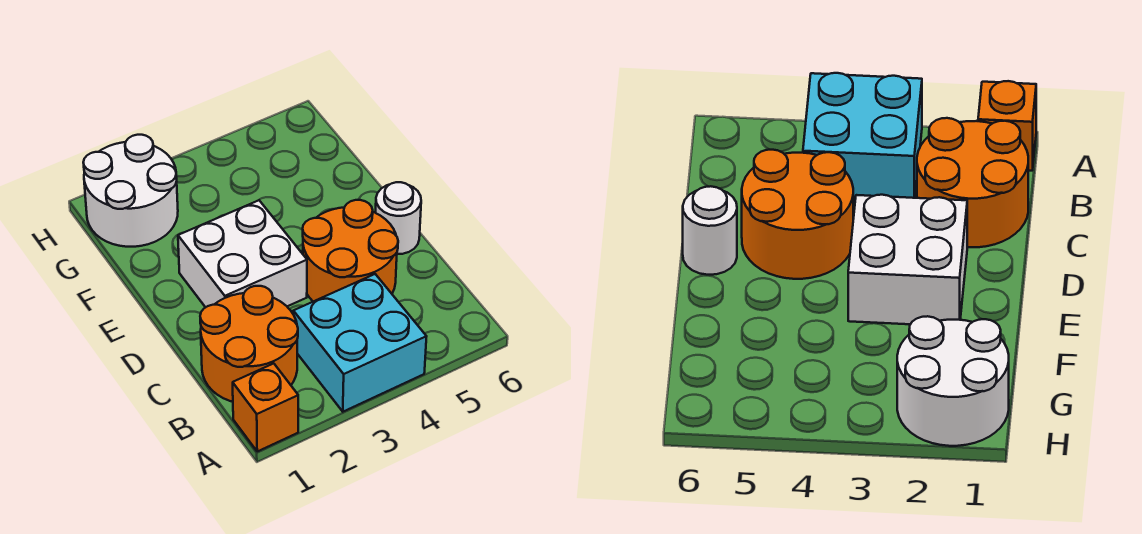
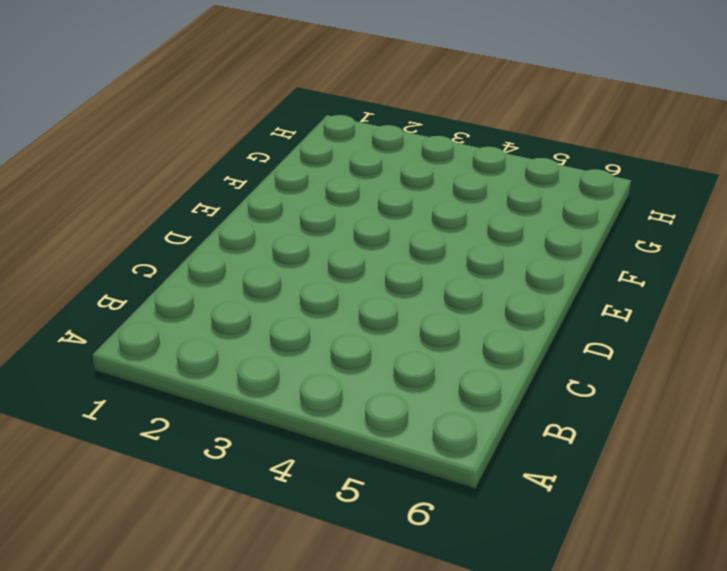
none -> orange 1x1 brick [233,363,298,451]
none -> cyan 2x2 brick [293,274,427,412]

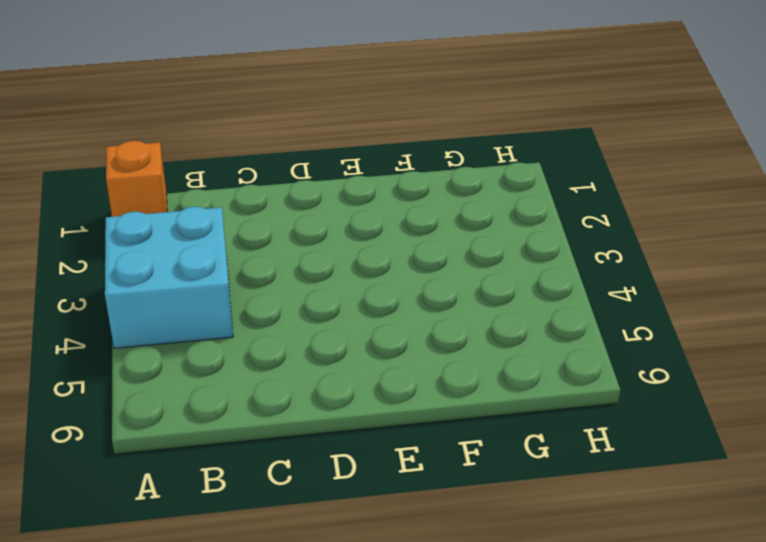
none -> orange 2x2 round brick [200,286,298,402]
none -> orange 2x2 round brick [303,200,398,302]

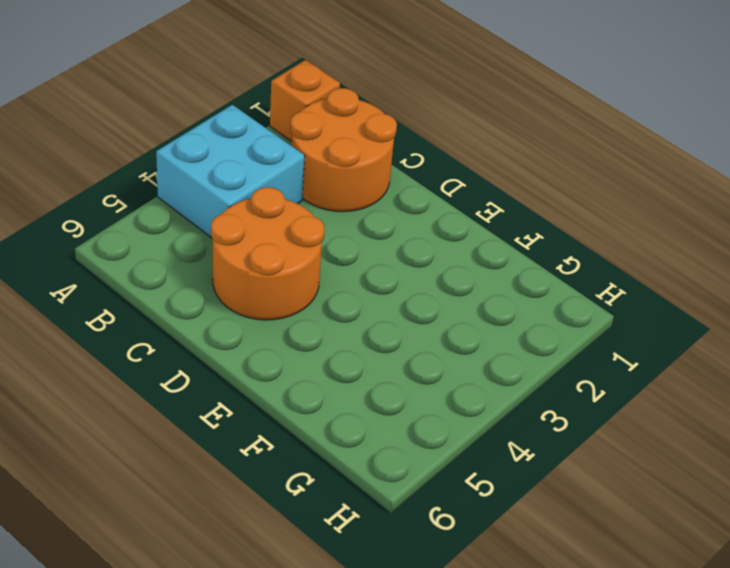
none -> white 2x2 brick [178,200,307,307]
none -> white 1x1 round brick [376,182,421,254]

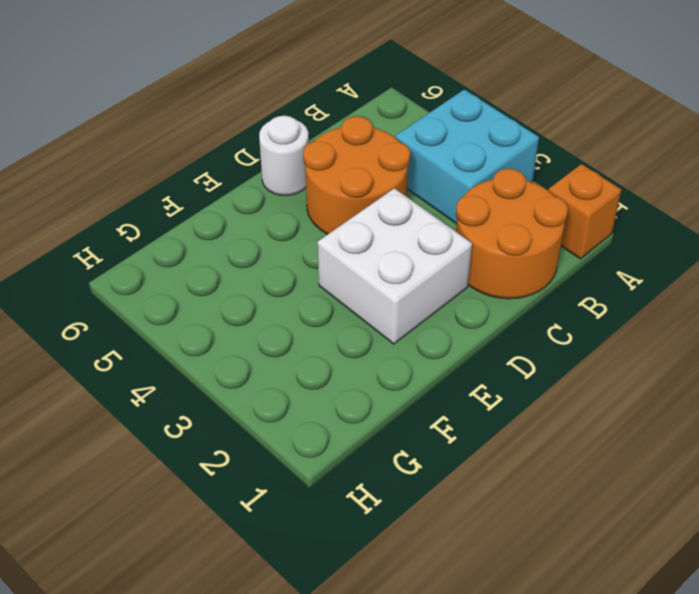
none -> white 2x2 round brick [83,135,178,247]

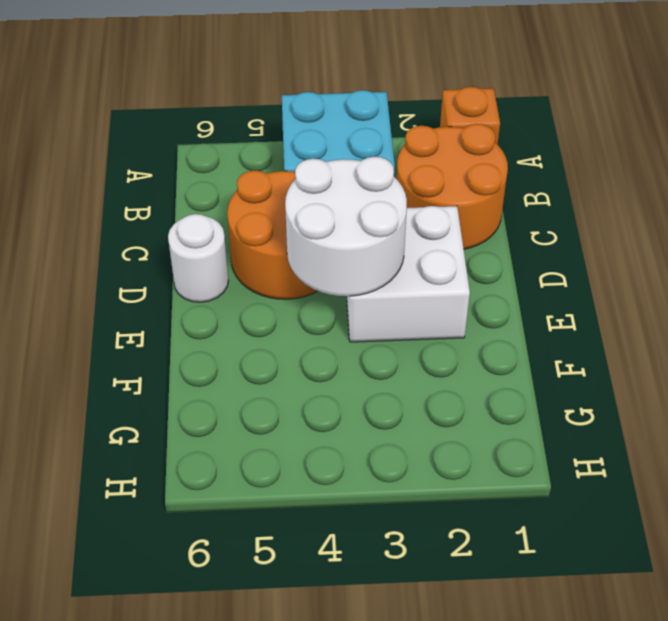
white 2x2 round brick [285,157,407,296] -> white 2x2 round brick moved to [83,135,178,247]

